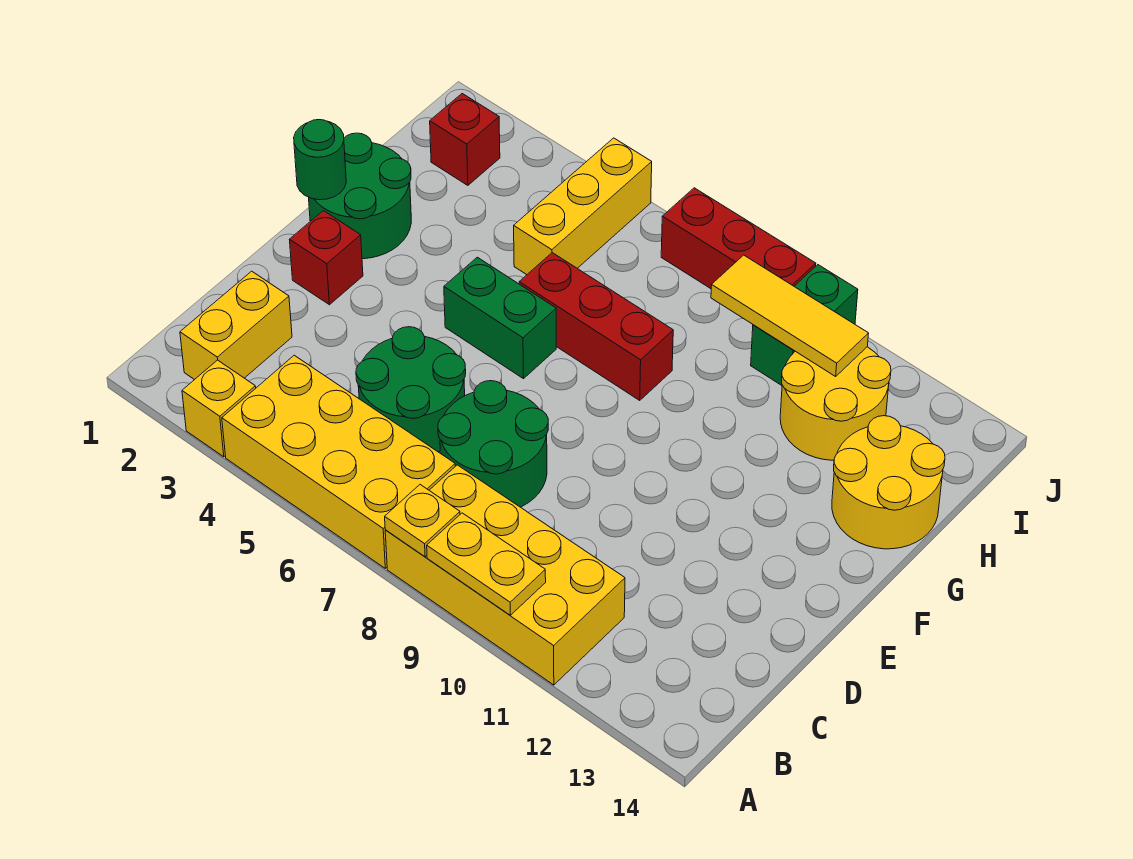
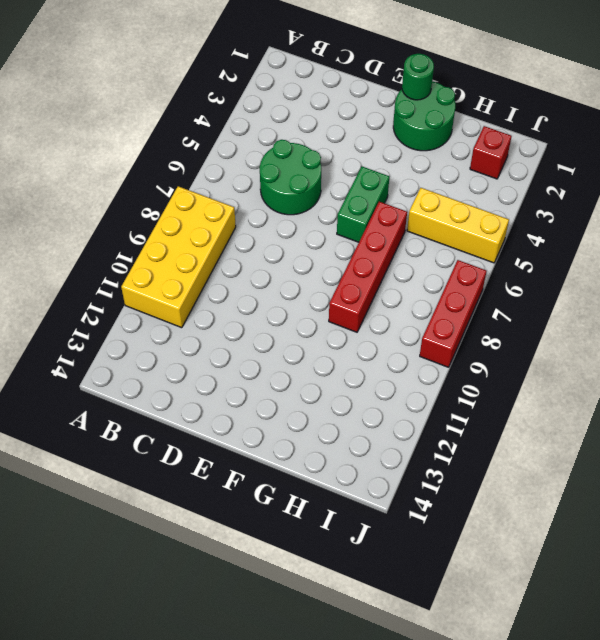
red 1x4 brick [329,202,407,332] -> red 1x3 brick [519,253,673,400]
none -> yellow 1x1 brick [182,360,256,457]
none -> yellow 2x4 brick [222,355,455,568]
none -> yellow 1x2 brick [180,271,292,380]

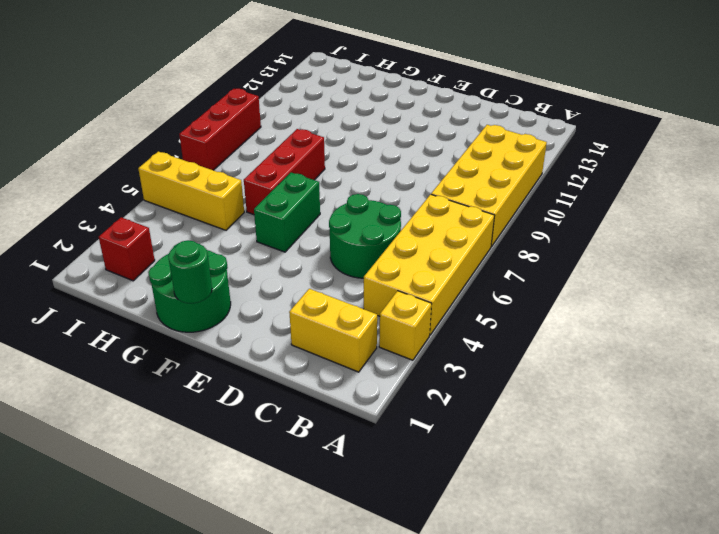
none -> green 2x2 round brick [438,381,548,507]
none -> red 1x1 brick [290,211,363,305]
none -> yellow 2x2 round brick [832,416,945,549]

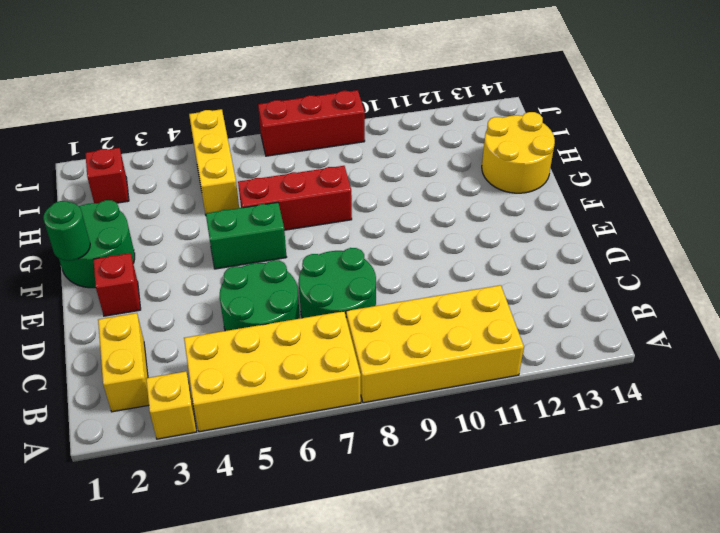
none -> yellow 2x2 round brick [780,347,891,460]
none -> green 1x2 brick [751,265,858,385]
none -> yellow 1x1 plate [385,485,460,557]

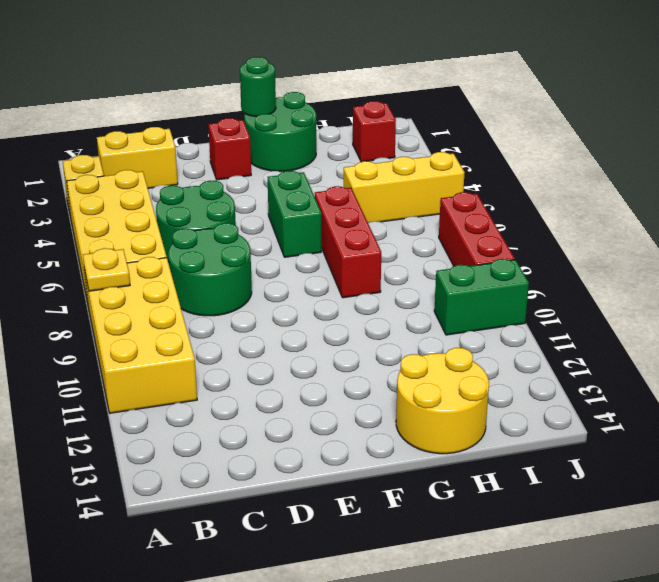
none -> yellow 2x2 round brick [780,347,891,460]
none -> yellow 1x2 plate [427,513,546,615]
none -> yellow 1x3 tile [711,255,869,376]

